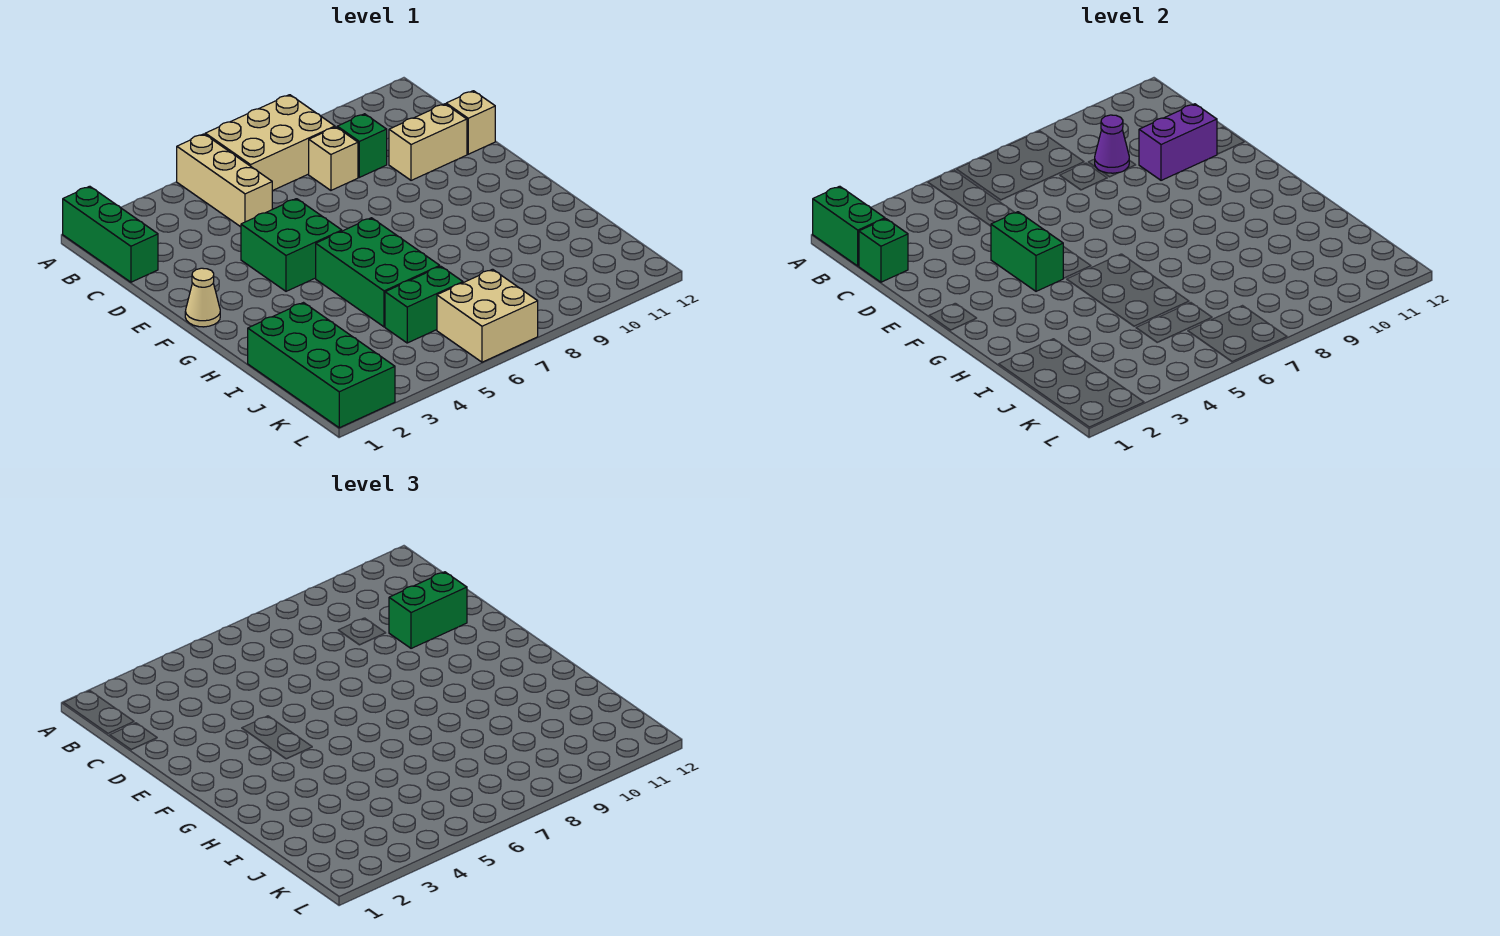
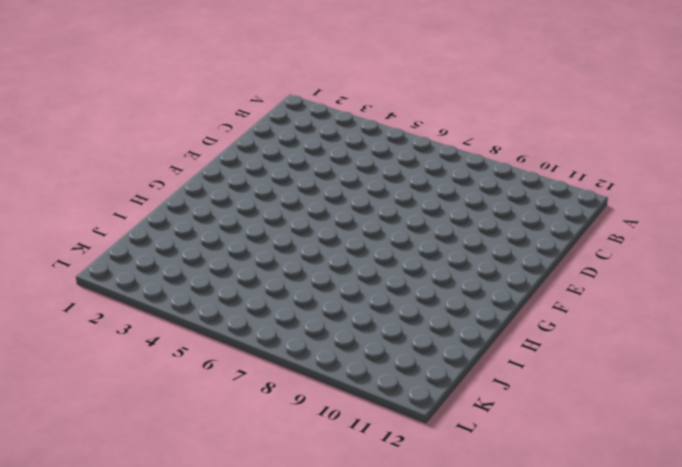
none -> green 1x3 brick [63,186,158,282]
none -> tan 1x3 brick [177,134,272,227]
none -> tan 2x3 brick [205,95,335,191]

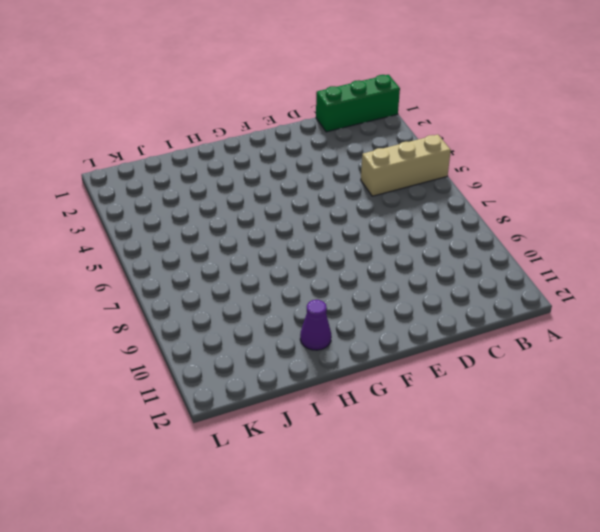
purple 1x1 cone [300,300,331,350] -> purple 1x1 cone moved to [1095,115,1129,173]
none -> tan 2x3 brick [205,95,335,191]
none -> tan 1x1 brick [309,127,358,190]
none -> green 1x1 brick [337,114,387,177]

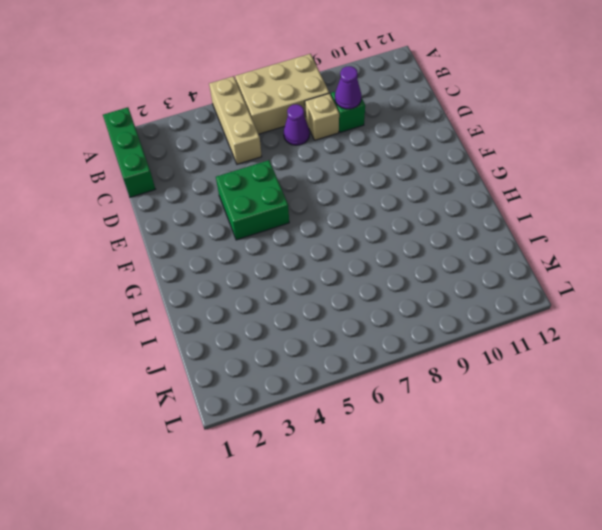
purple 1x1 cone [284,104,310,145] -> none
none -> tan 1x2 brick [389,104,467,180]
none -> tan 1x1 brick [446,91,495,154]
none -> tan 1x1 cone [185,268,220,327]

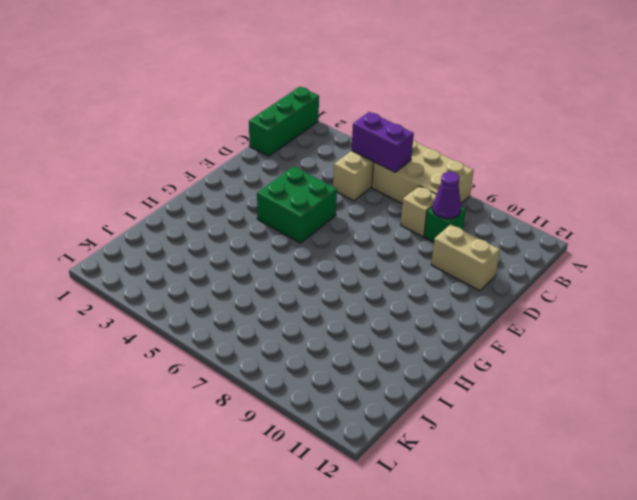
purple 1x2 brick [351,112,414,172] -> purple 1x2 brick moved to [1139,104,1217,180]
none -> tan 1x1 brick [446,91,495,154]
none -> tan 1x1 cone [185,268,220,327]
none -> green 2x3 brick [316,218,440,327]

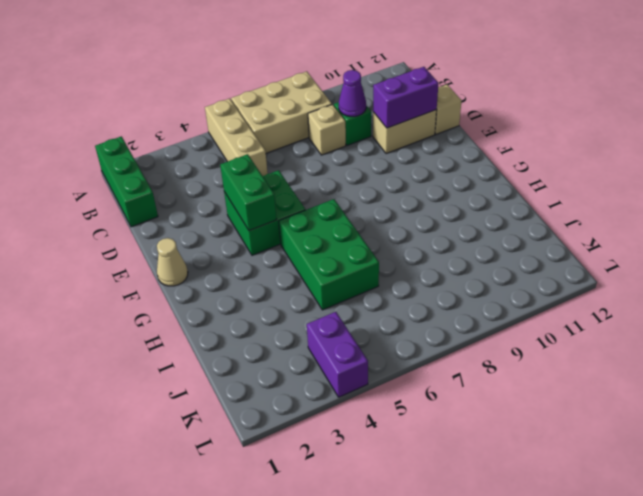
purple 1x2 brick [307,312,368,397] -> none
none -> green 2x4 brick [248,303,395,428]
none -> green 1x2 brick [385,266,463,343]
none -> tan 2x2 brick [437,269,538,362]

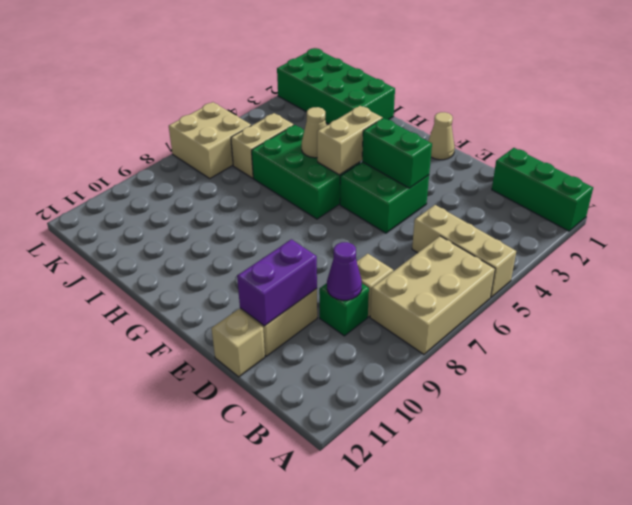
tan 1x2 brick [317,106,383,175] -> none
tan 1x1 cone [302,107,326,158] -> none
tan 1x2 brick [231,113,294,178] -> green 1x2 brick [385,266,463,343]
none -> green 1x2 brick [813,186,885,266]
none -> green 1x1 brick [859,219,908,282]
none -> green 1x2 brick [389,572,467,648]

